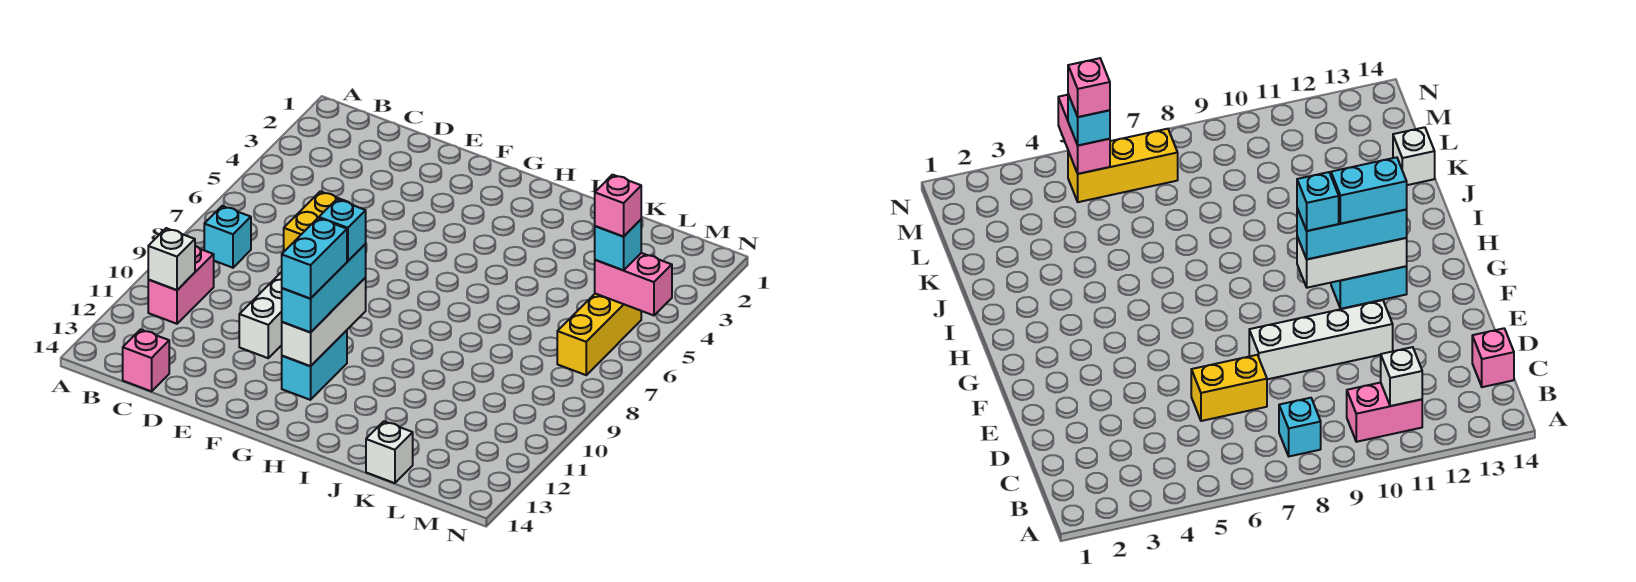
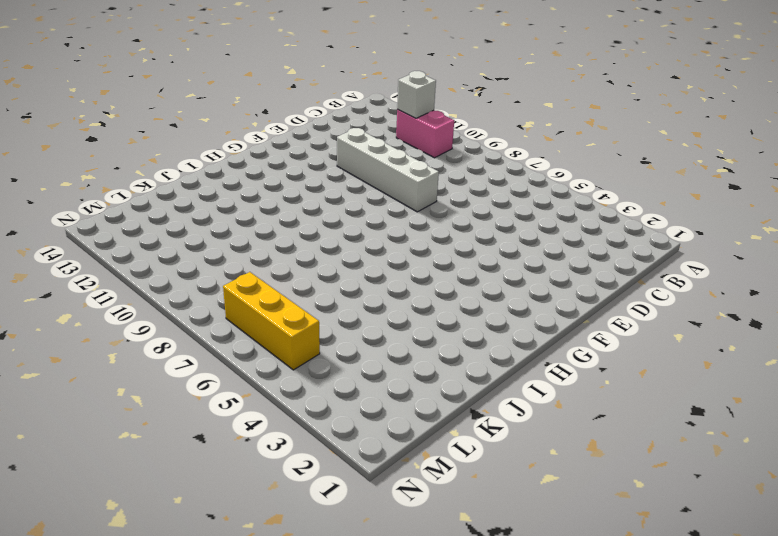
none -> cyan 1x1 brick [204,206,251,268]
none -> pink 1x1 brick [123,330,169,391]
none -> yellow 1x2 brick [284,191,347,251]

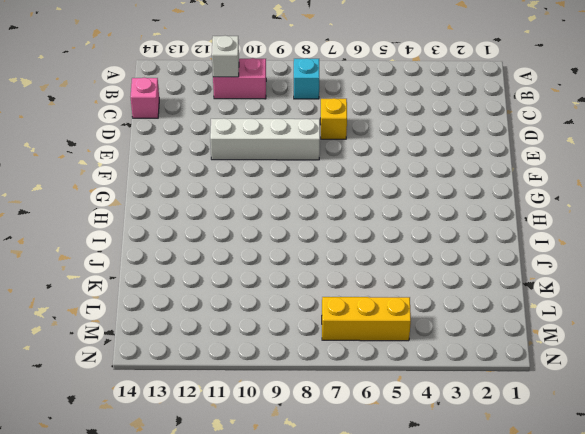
yellow 1x1 brick [320,98,347,139] -> yellow 1x2 brick [284,191,347,251]
none -> cyan 1x2 brick [282,330,347,400]
none -> white 1x1 brick [366,421,413,483]
none -> white 1x3 brick [282,278,366,366]

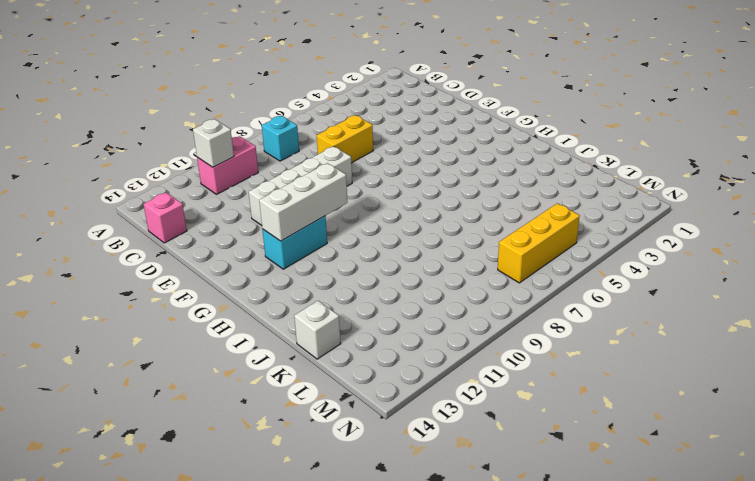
none -> pink 1x2 brick [595,253,672,315]
none -> cyan 1x3 brick [282,244,366,332]
none -> cyan 1x1 brick [595,220,641,270]

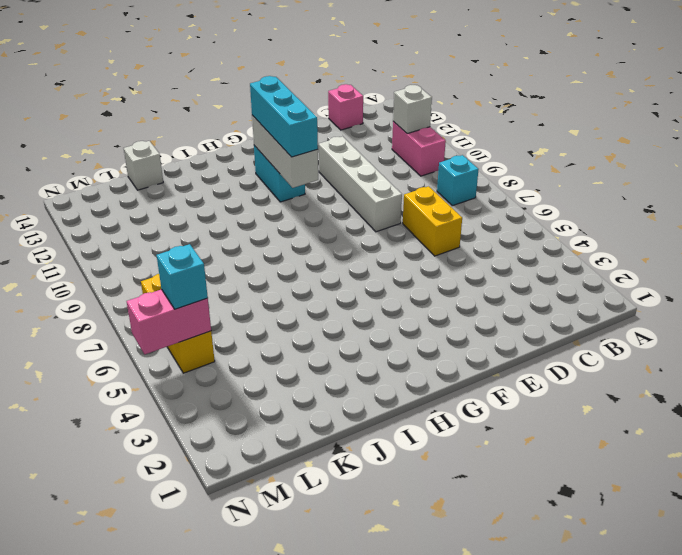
none -> cyan 1x1 brick [319,199,366,261]
none -> cyan 1x2 brick [282,218,347,299]
none -> pink 1x1 brick [595,175,641,236]

